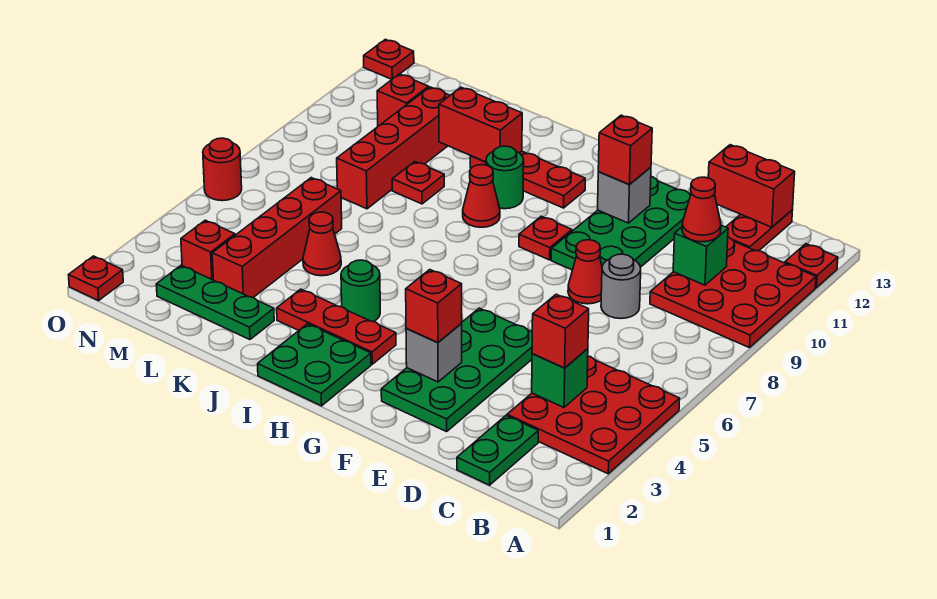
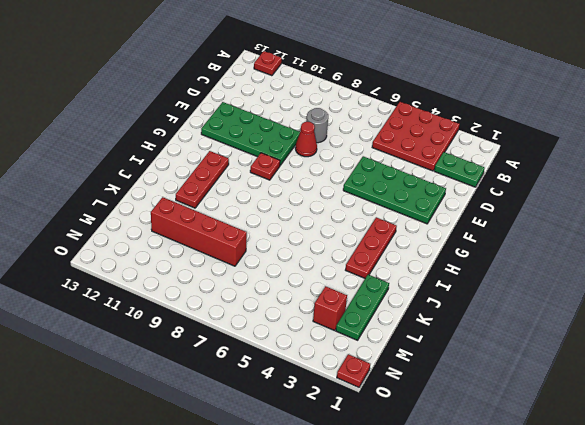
none -> red 3x3 plate [650,237,816,348]
none -> red 1x2 plate [726,210,793,251]
none -> green 2x2 plate [258,324,371,406]
none -> green 1x1 round brick [341,260,380,322]

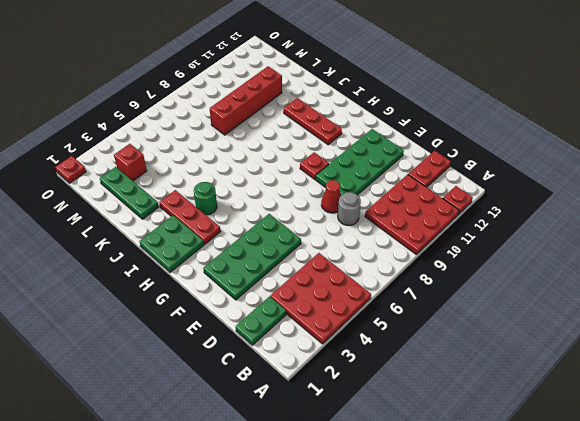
none -> red 1x1 cone [463,165,500,227]
none -> green 1x1 round brick [486,146,524,209]
none -> red 1x1 cone [303,212,341,276]
none -> red 1x1 plate [392,162,444,204]

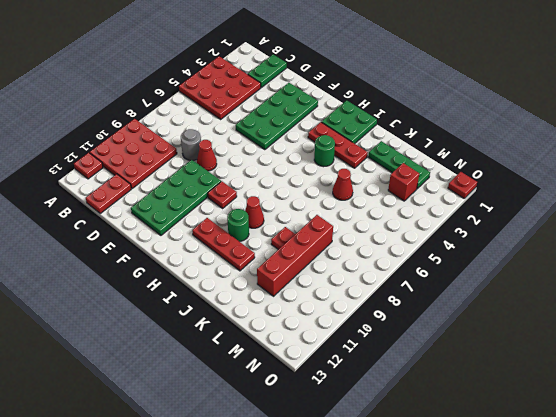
none -> red 1x4 brick [212,178,342,298]
none -> red 1x1 brick [377,74,429,126]
none -> red 1x1 round brick [203,138,242,201]
none -> red 1x1 plate [364,39,414,79]

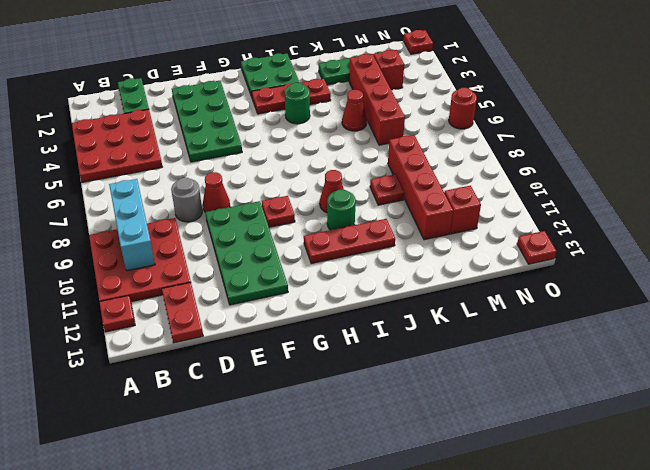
cyan 1x3 brick [109,179,155,271] -> none
none -> green 1x1 brick [532,349,588,407]
none -> green 1x1 brick [673,225,728,285]
none -> red 1x2 brick [708,145,795,227]
none -> grey 1x1 brick [406,324,462,382]

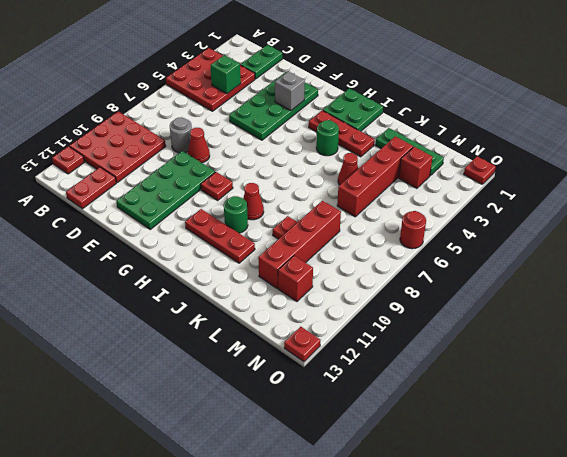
none -> green 1x1 brick [673,225,728,285]
none -> red 1x2 brick [708,145,795,227]
none -> grey 1x1 brick [598,167,651,223]
none -> red 1x2 brick [439,87,522,162]

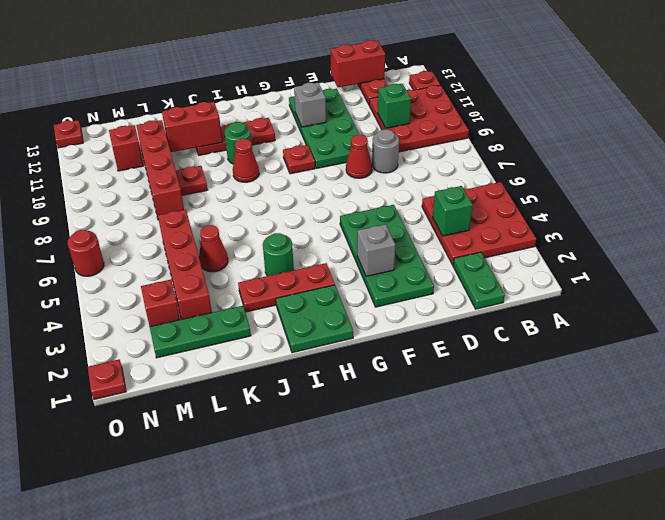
none -> red 1x1 brick [532,294,589,368]
none -> red 1x1 cone [682,177,721,242]
none -> red 1x1 brick [406,270,462,343]
none -> red 1x1 brick [598,115,652,185]

